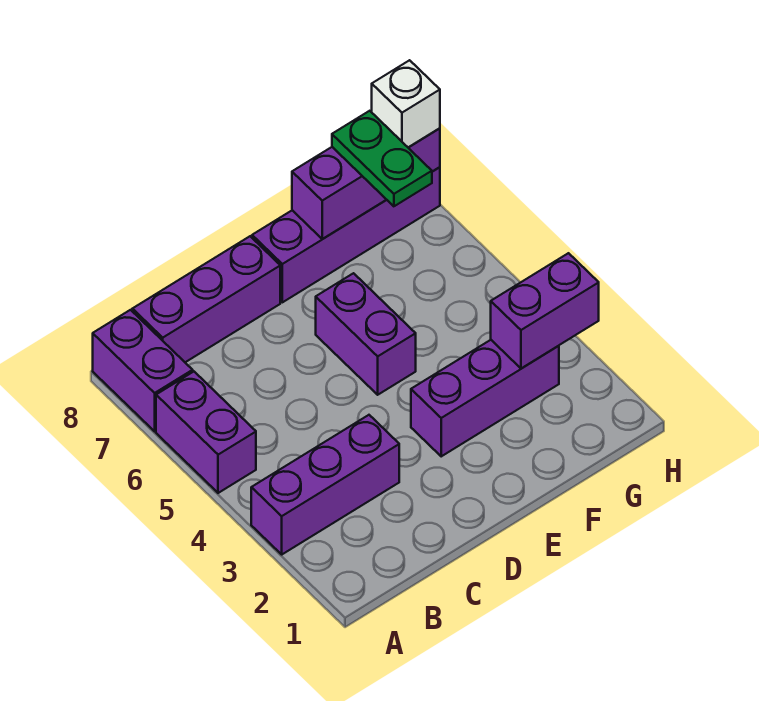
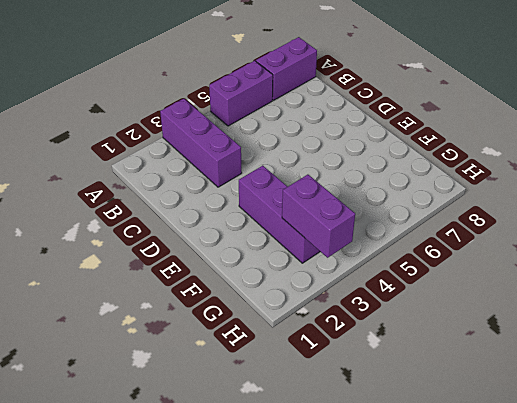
none -> purple 1x3 brick [132,236,280,362]
none -> purple 1x2 brick [316,273,416,395]

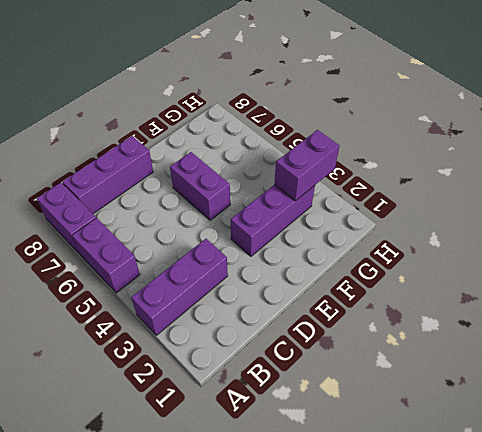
none -> purple 1x4 brick [252,167,440,302]
none -> purple 1x3 brick [292,128,440,239]

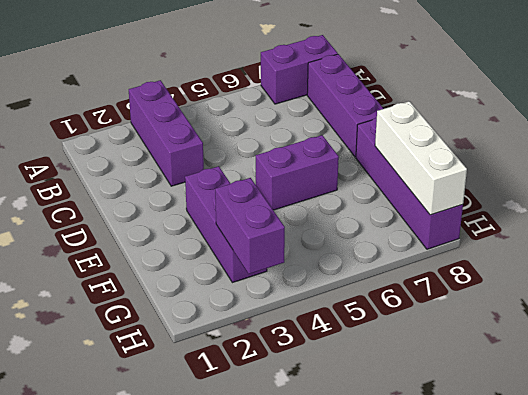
white 1x3 brick [375,101,467,215] -> purple 1x3 brick [292,128,440,239]
none -> purple 1x2 brick [156,372,256,493]
none -> green 1x2 plate [332,111,432,206]

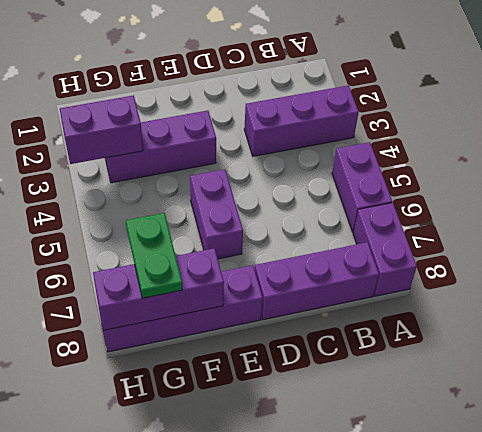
none -> white 1x1 brick [372,60,440,147]

